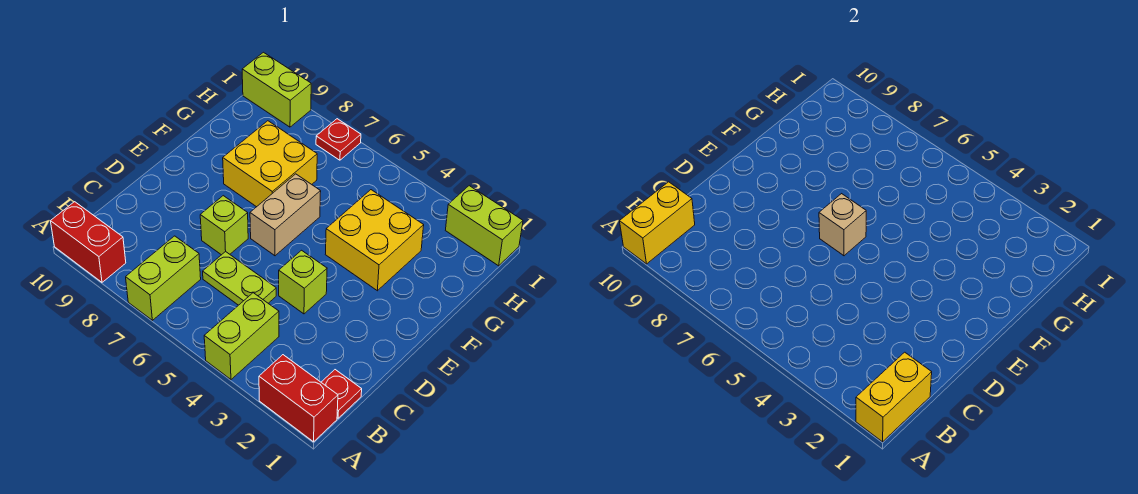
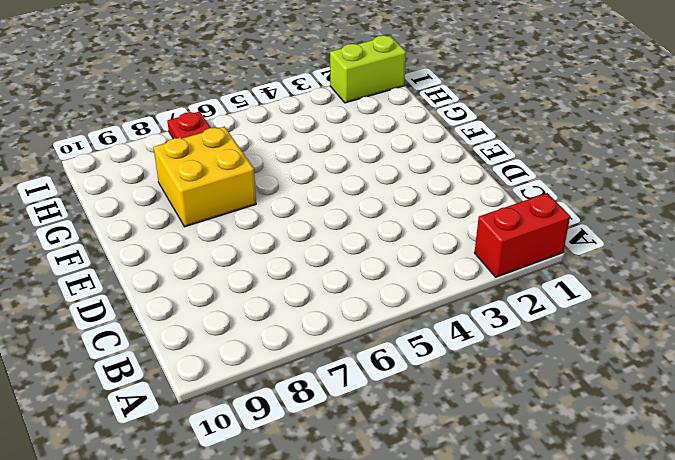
none -> lime 1x2 brick [204,293,279,379]
none -> lime 1x2 brick [126,236,201,320]
none -> red 1x2 brick [51,202,126,282]

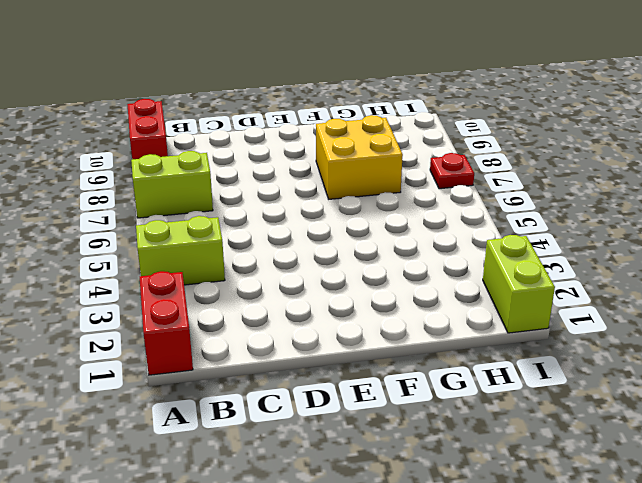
none -> red 1x1 plate [321,370,362,418]
none -> lime 1x2 plate [203,251,276,305]
none -> lime 1x1 brick [279,250,327,314]

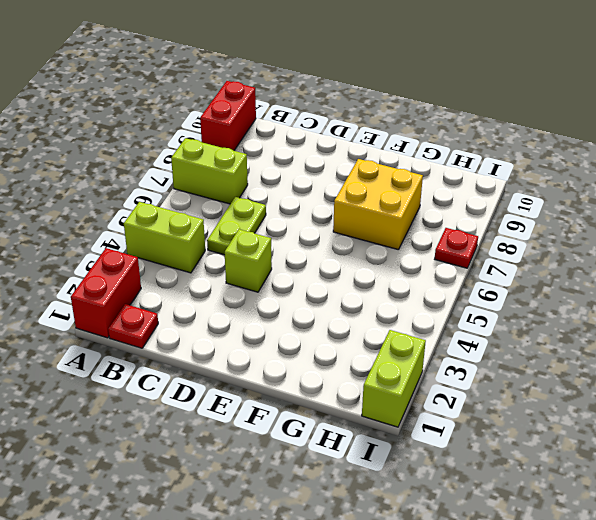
none -> lime 1x1 brick [200,196,248,255]
none -> tan 1x2 brick [250,174,321,256]
none -> yellow 2x2 brick [325,190,424,291]

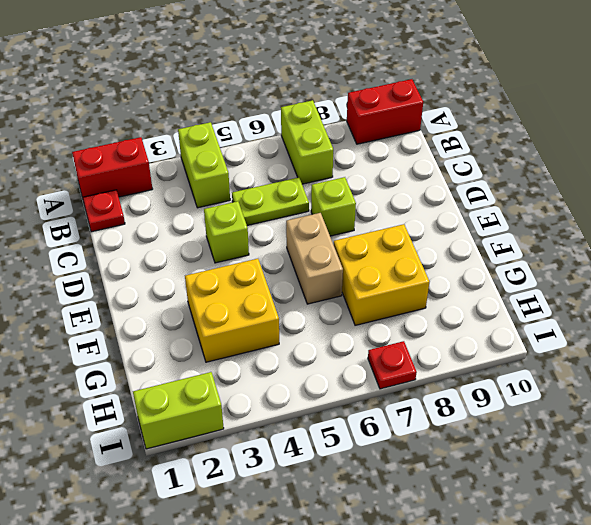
none -> lime 1x2 brick [242,52,311,127]
none -> yellow 1x2 brick [856,352,932,442]
none -> yellow 1x2 brick [620,182,695,264]

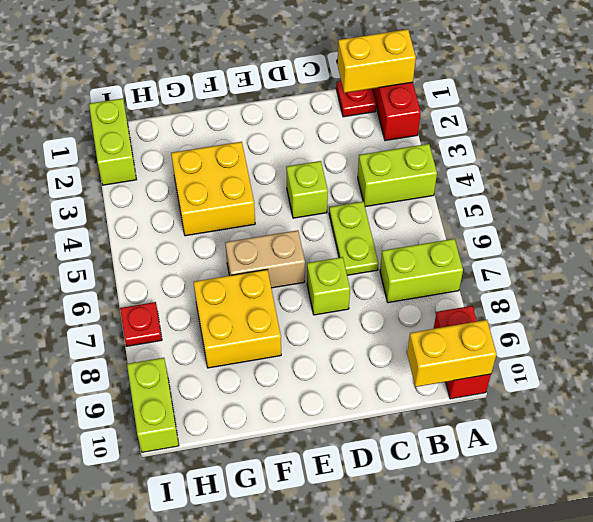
none -> tan 1x1 brick [819,194,866,256]

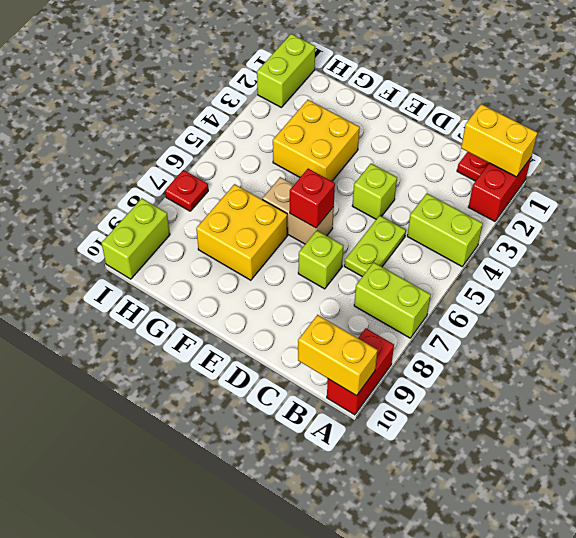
red 1x1 brick [290,169,335,228] -> tan 1x1 brick [819,194,866,256]

